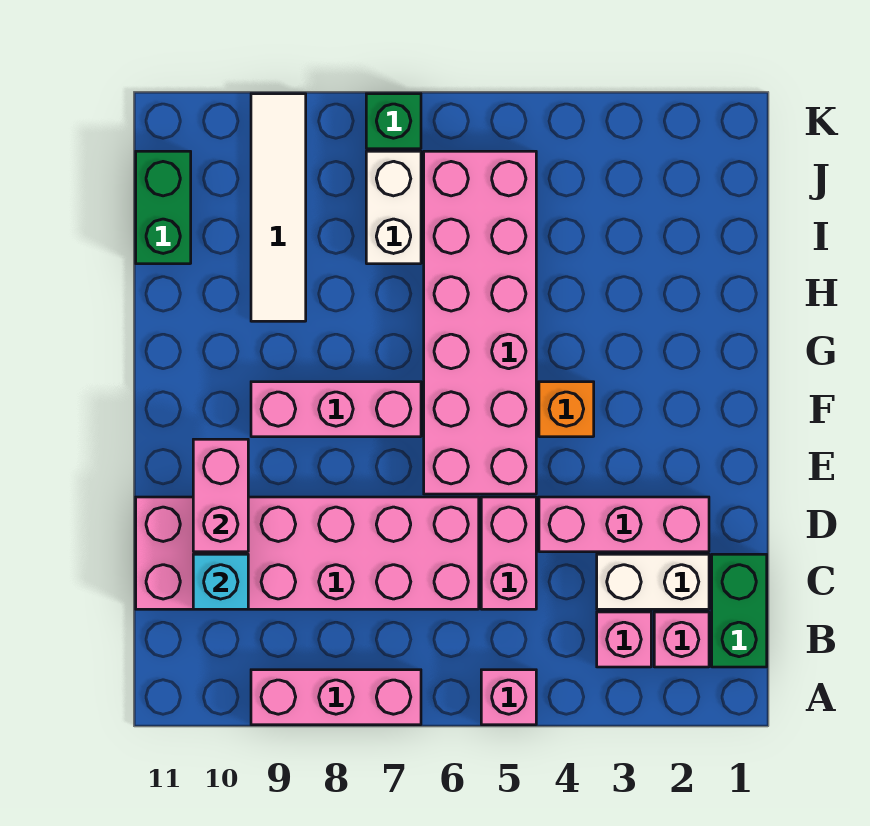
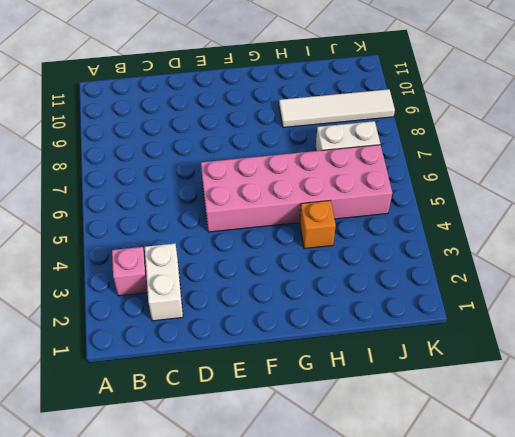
orange 1x1 brick [300,201,336,249] -> orange 1x1 brick moved to [539,382,594,437]
none -> pink 1x1 brick [481,670,536,725]
none -> pink 1x3 brick [251,670,421,725]
none -> green 1x2 brick [712,554,767,667]

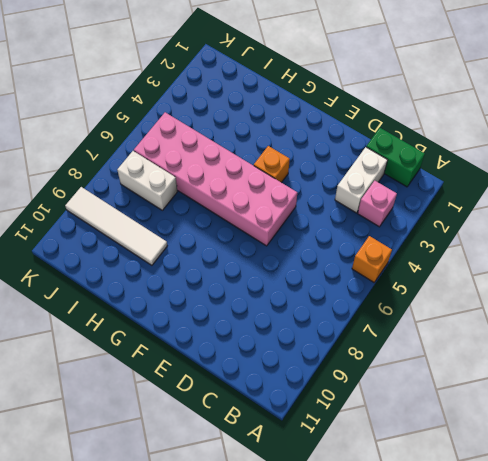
orange 1x1 brick [352,236,392,282] -> pink 1x1 brick [481,670,536,725]
none -> pink 1x3 brick [251,670,421,725]
none -> pink 1x1 brick [654,612,709,667]
none -> pink 1x2 brick [481,497,536,609]

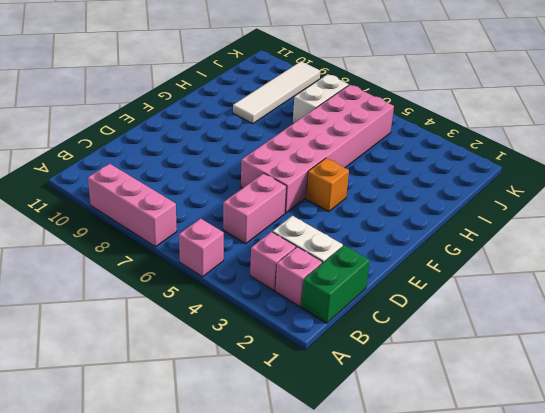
none -> pink 2x6 brick [136,497,479,609]
none -> pink 1x3 brick [539,497,709,552]
none -> pink 1x3 brick [251,382,421,437]

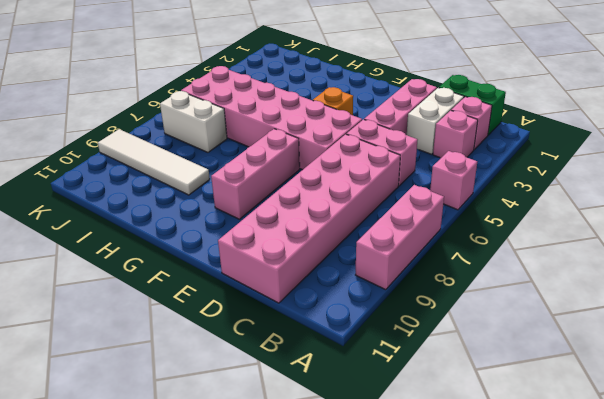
none -> green 1x2 brick [136,151,191,264]
none -> green 1x1 brick [366,94,421,149]
none -> cyan 1x1 brick [193,554,248,609]

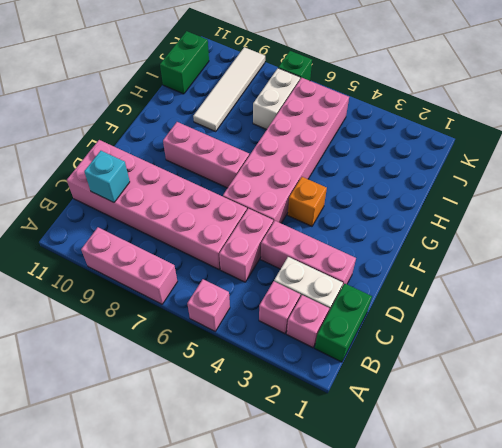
none -> pink 1x2 brick [193,439,248,552]

